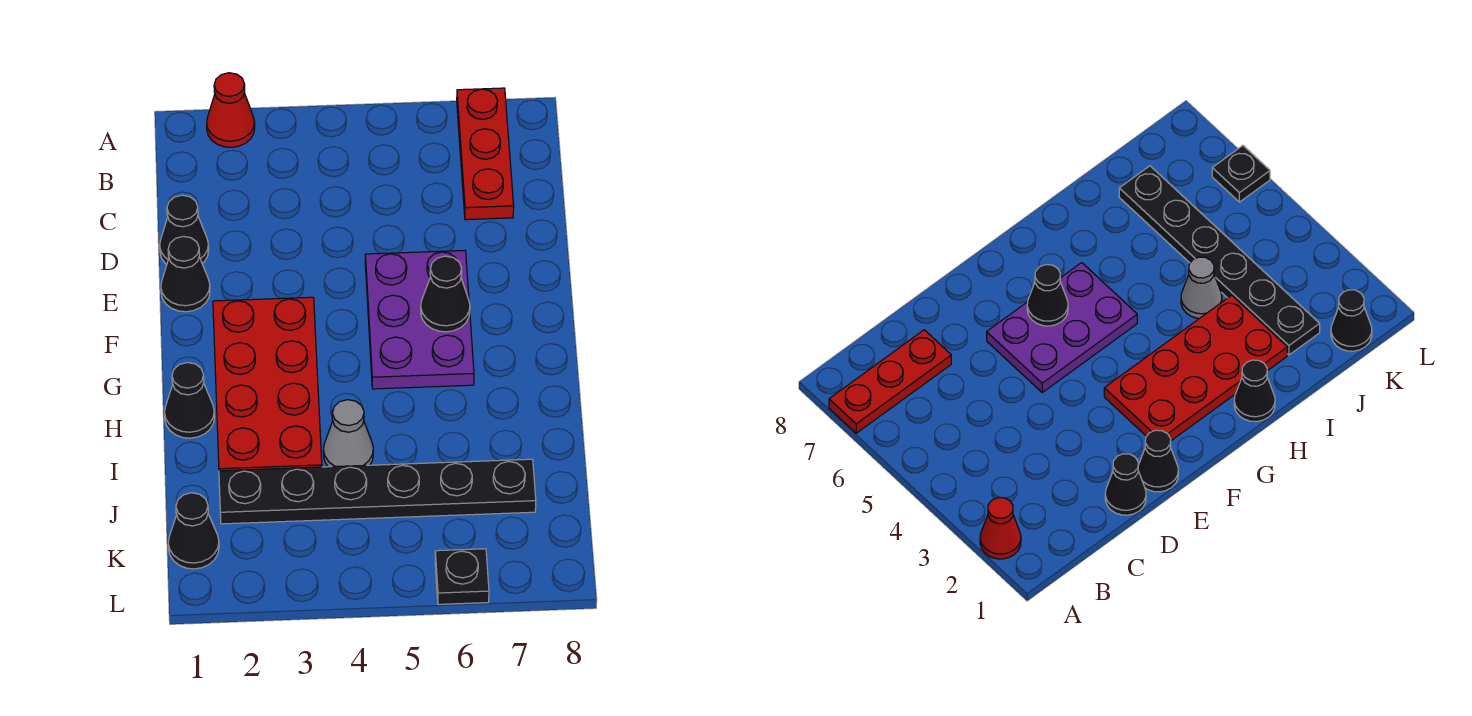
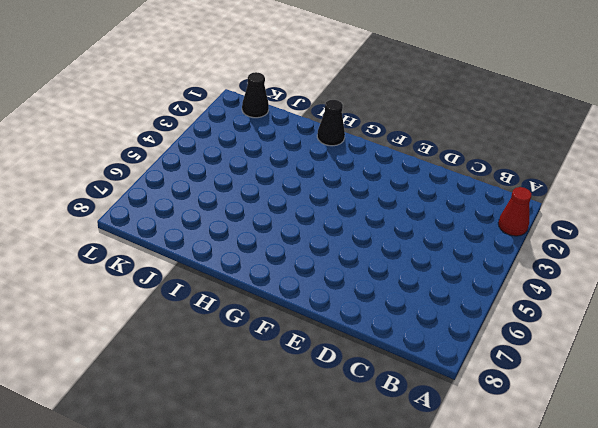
none -> red 1x3 plate [457,88,514,220]
none -> black 1x1 cone [160,195,209,264]
none -> black 1x1 cone [161,236,210,312]

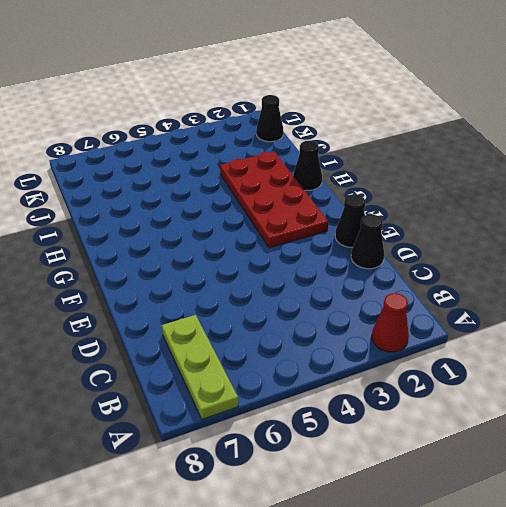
lime 1x3 plate [162,315,238,419] -> red 1x3 plate [457,88,514,220]
none -> purple 2x3 plate [365,251,474,389]
none -> grey 1x1 cone [323,400,373,467]
none -> black 1x6 plate [219,459,536,524]

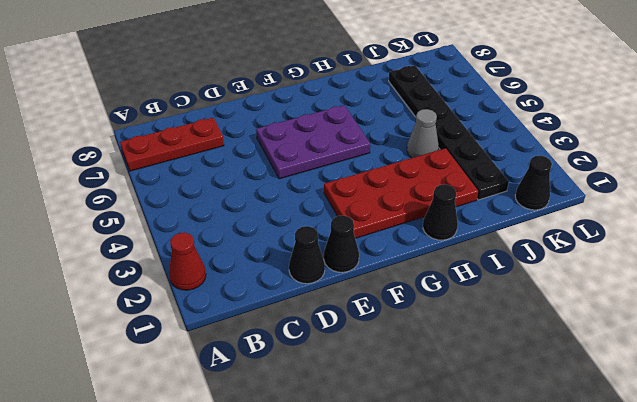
none -> black 1x1 plate [435,549,489,604]
none -> black 1x1 cone [421,256,470,332]

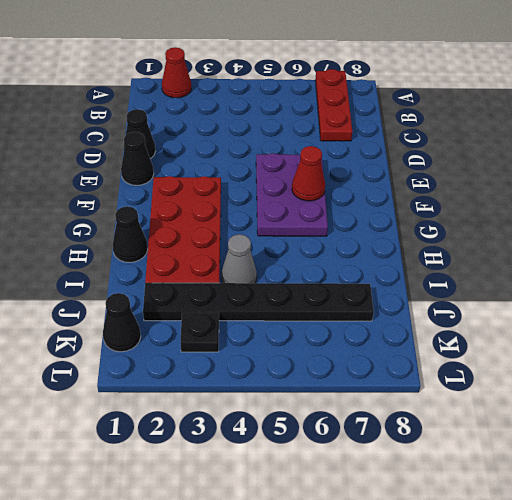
red 1x1 cone [292,146,325,201] -> black 1x1 cone [421,256,470,332]
black 1x1 plate [180,313,219,352] -> black 1x1 plate moved to [435,549,489,604]

